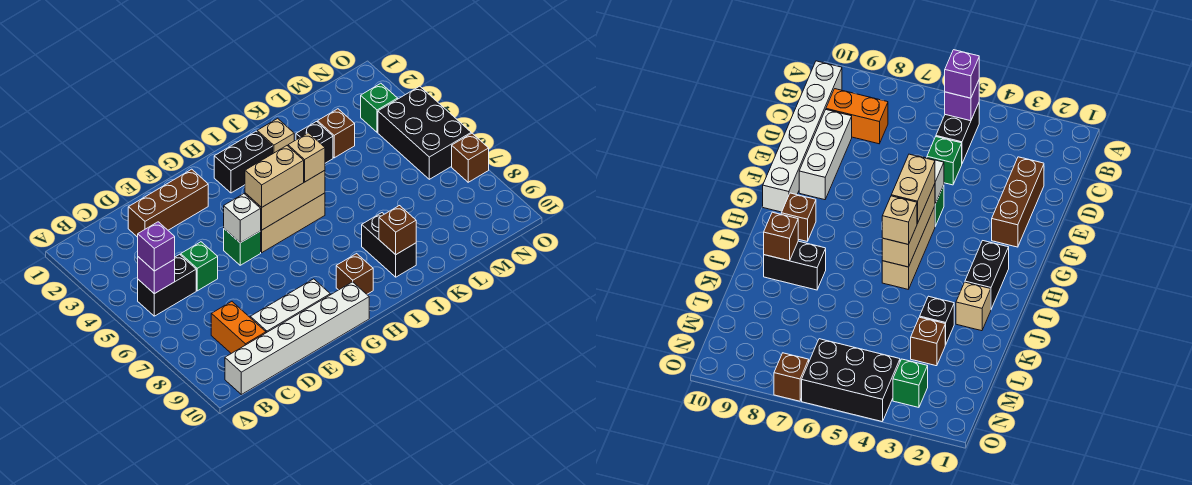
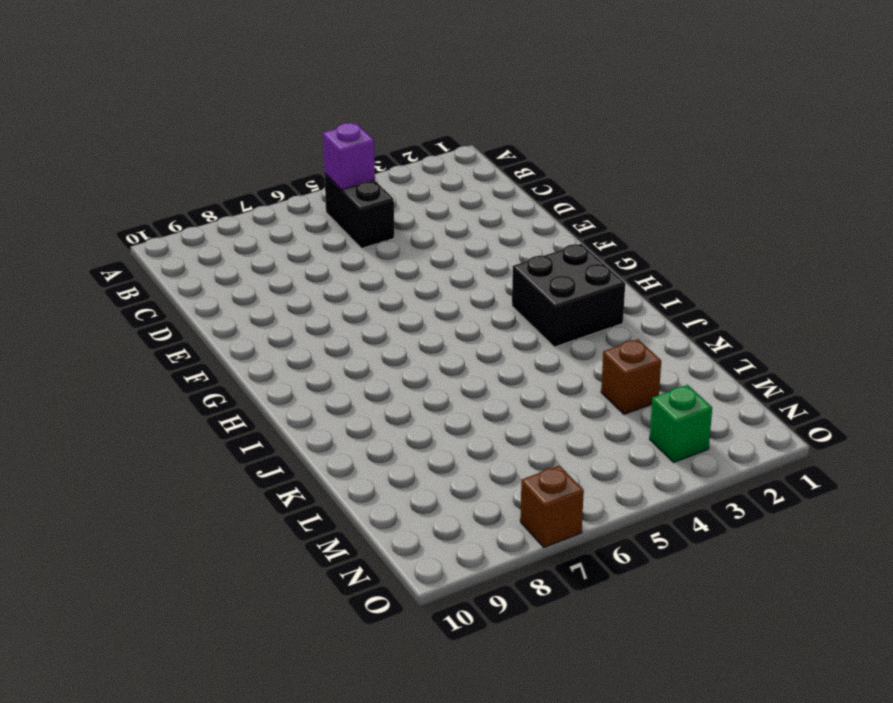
black 2x2 brick [512,244,625,347] -> black 1x2 brick [214,131,273,193]
none -> white 1x6 brick [225,282,369,395]
none -> orange 1x2 brick [211,302,266,353]
none -> brown 1x3 brick [128,169,208,237]

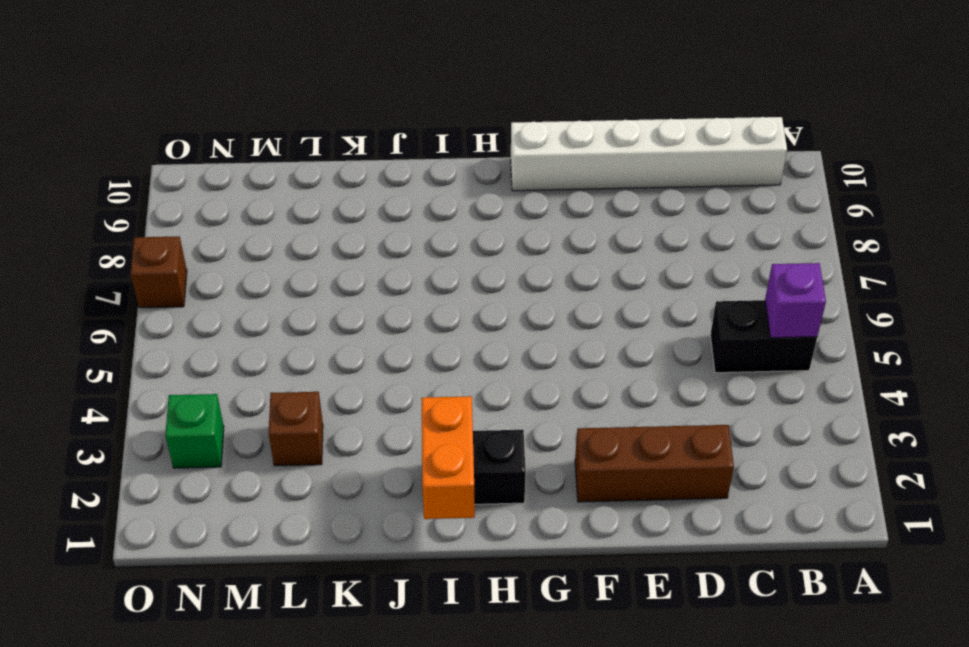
orange 1x2 brick [421,396,475,519] -> orange 1x2 brick moved to [211,302,266,353]
none -> green 1x1 brick [181,242,218,291]
none -> white 1x3 brick [250,279,330,333]
none -> green 1x1 brick [224,229,261,265]

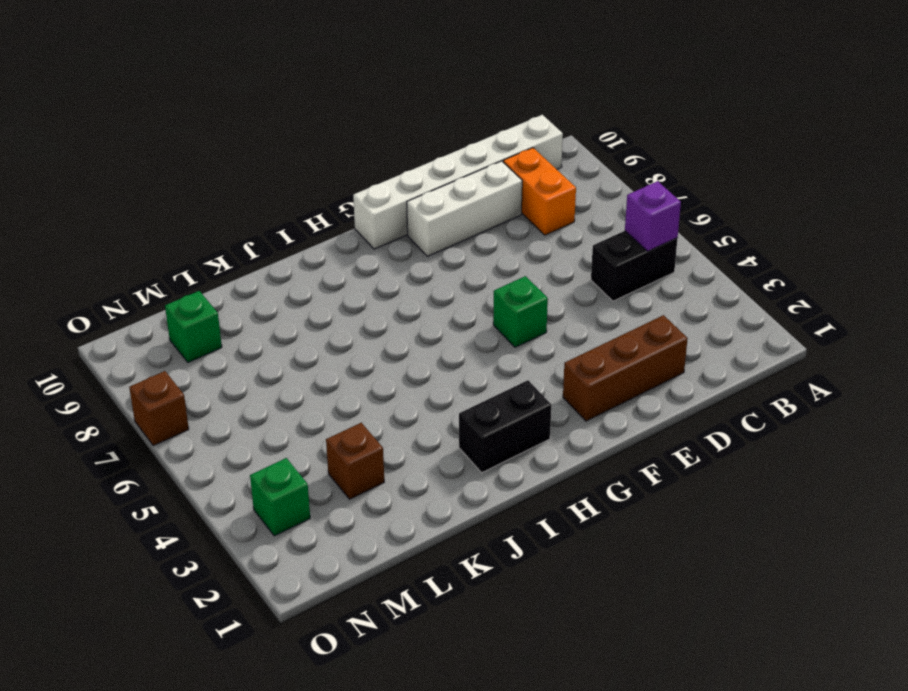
green 1x1 brick [165,291,222,362] -> green 1x1 brick moved to [181,242,218,291]
none -> tan 1x3 brick [261,193,325,252]
none -> brown 1x1 brick [336,254,373,294]
none -> tan 1x1 brick [257,118,294,153]

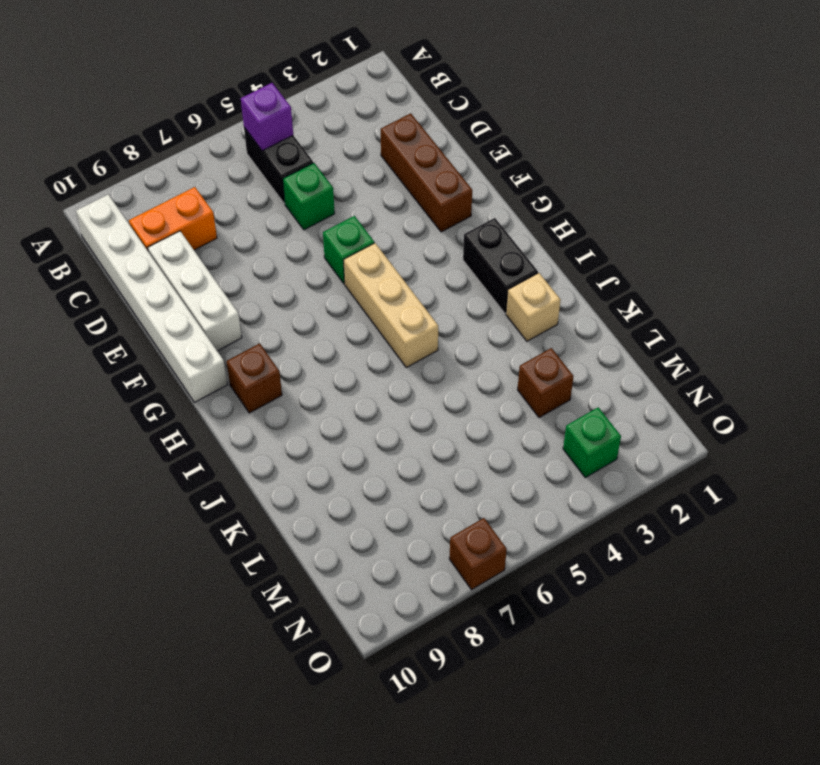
none -> black 1x2 brick [362,213,416,277]
none -> black 1x1 brick [296,122,333,163]
none -> black 2x3 brick [378,86,471,179]

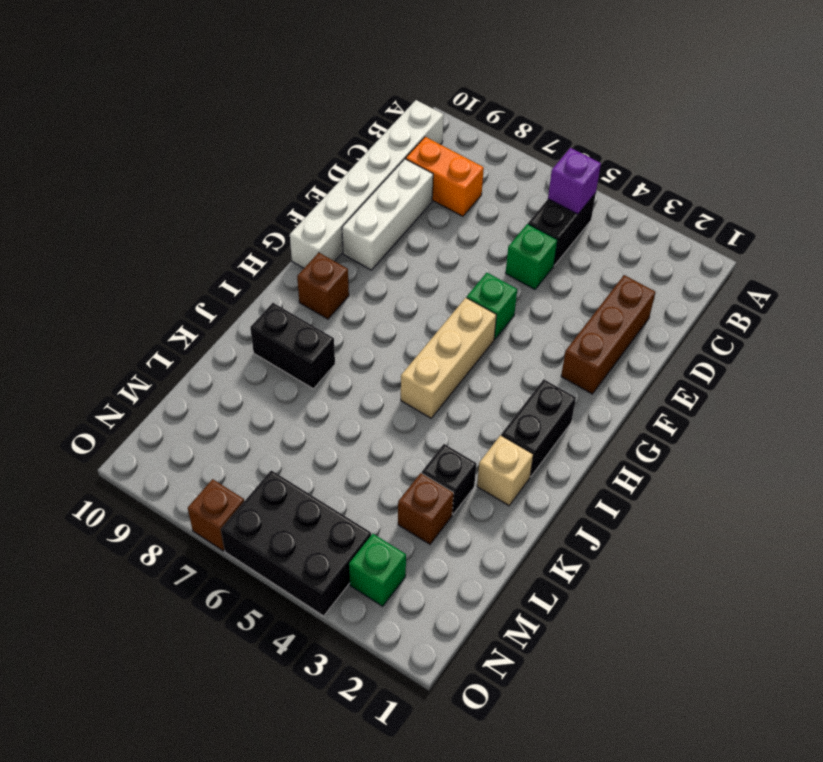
none -> white 1x1 brick [224,194,261,243]
none -> tan 1x3 brick [245,170,325,230]
none -> brown 1x1 brick [379,206,416,255]

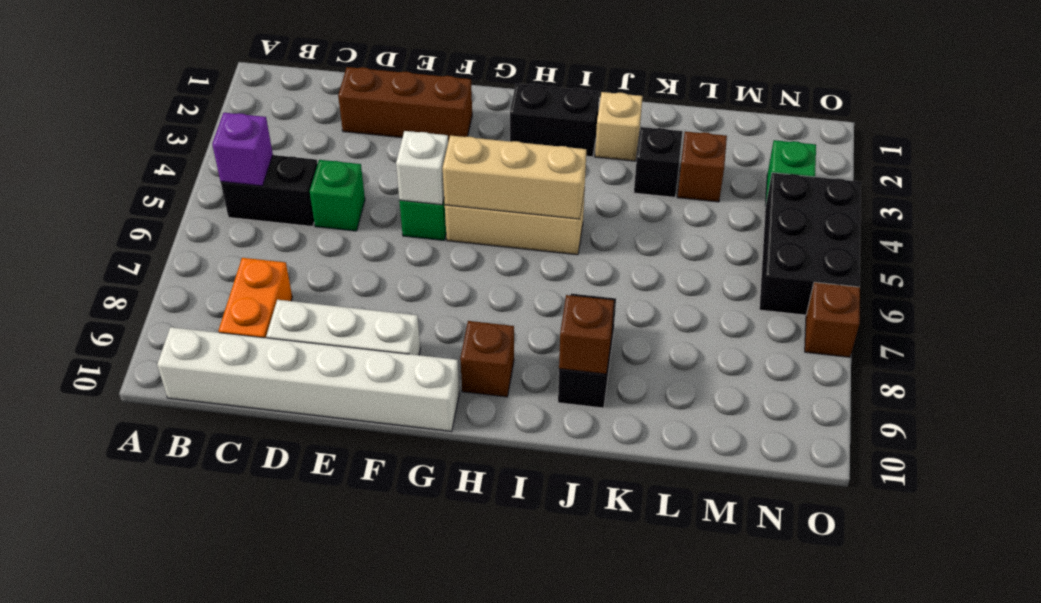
none -> purple 1x1 brick [138,222,175,271]
none -> tan 1x2 brick [245,146,304,207]
none -> tan 1x1 brick [288,133,325,182]

